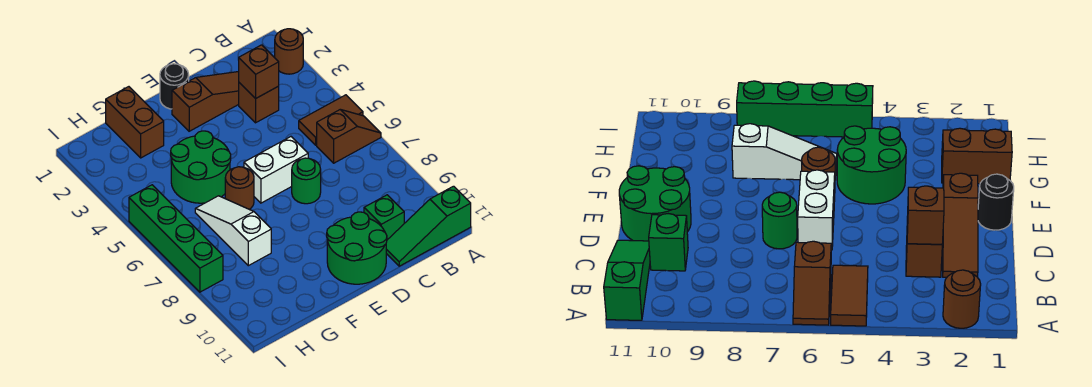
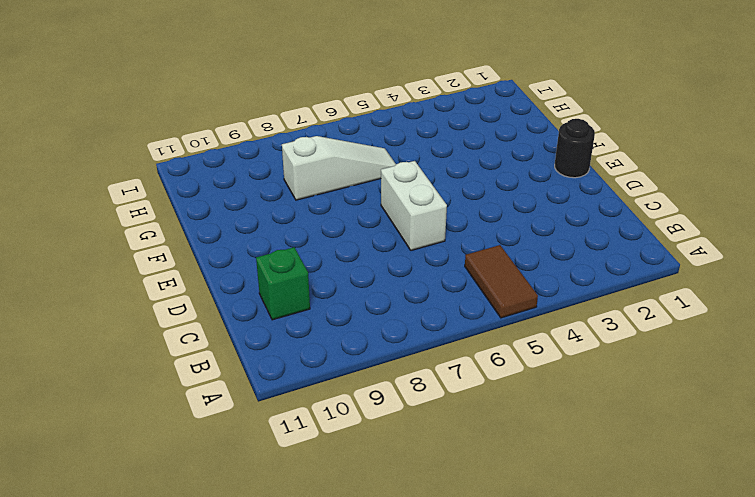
none -> brown 1x1 round brick [275,29,303,74]
none -> brown 1x2 slope [317,110,381,163]
none -> green 1x3 slope [386,186,471,266]

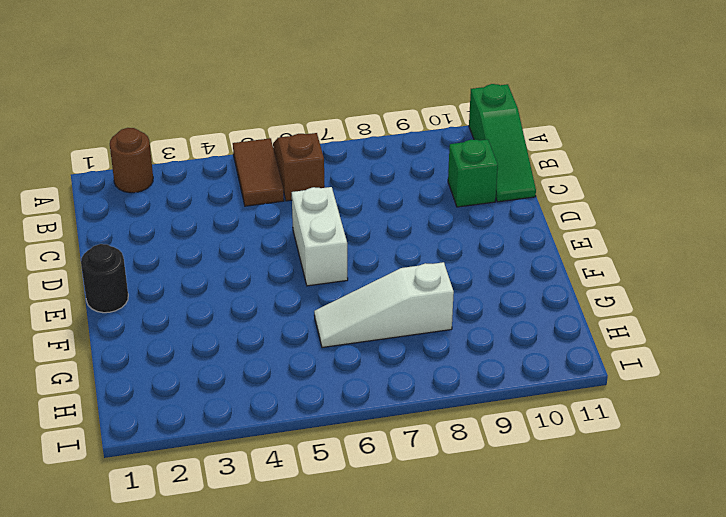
none -> brown 1x3 slope [172,72,239,131]
none -> brown 1x1 brick [239,83,279,123]
none -> green 1x1 round brick [292,158,321,204]

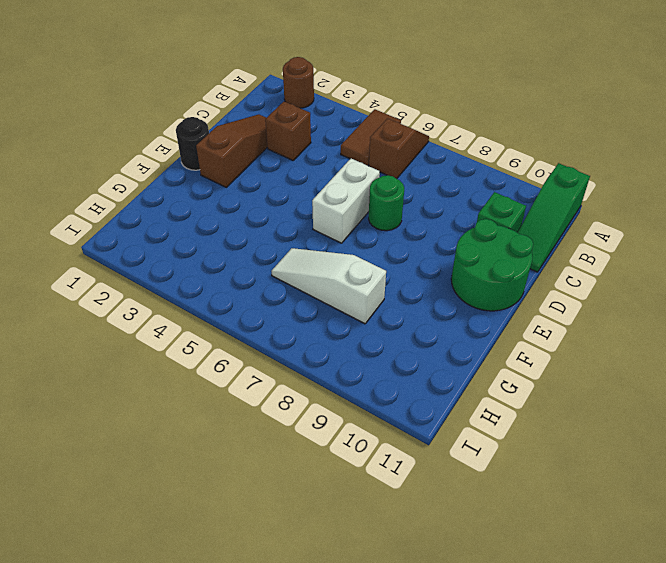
none -> green 2x2 round brick [171,131,231,203]
none -> brown 1x1 round brick [225,167,254,209]
none -> brown 1x2 brick [106,87,164,158]

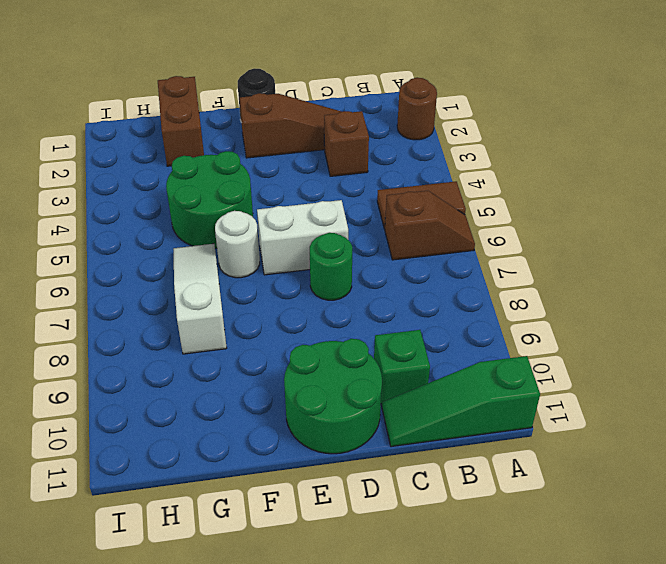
white 1x1 round brick [215,211,260,278] -> brown 1x1 round brick [225,167,254,209]
none -> green 1x4 brick [129,185,223,292]
none -> brown 1x1 brick [239,45,279,99]

